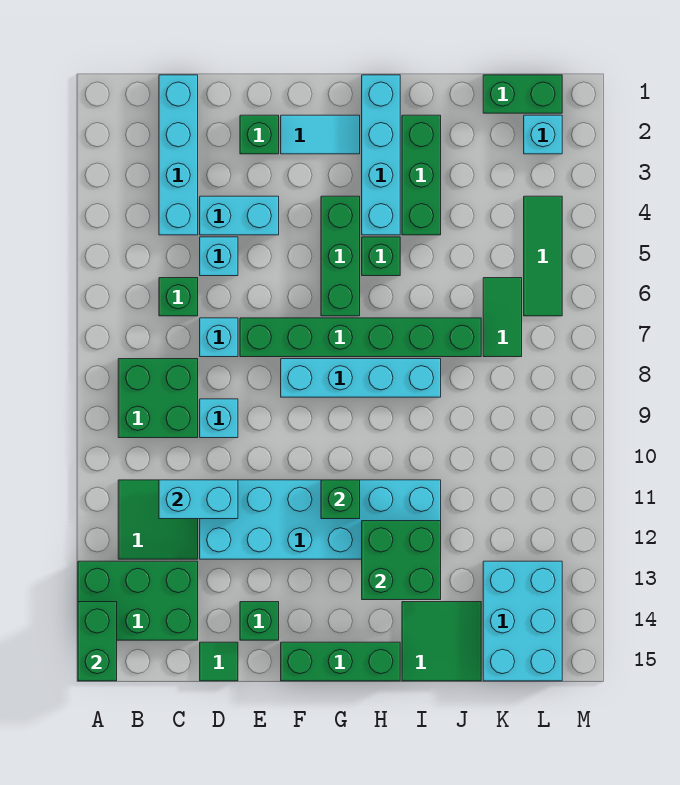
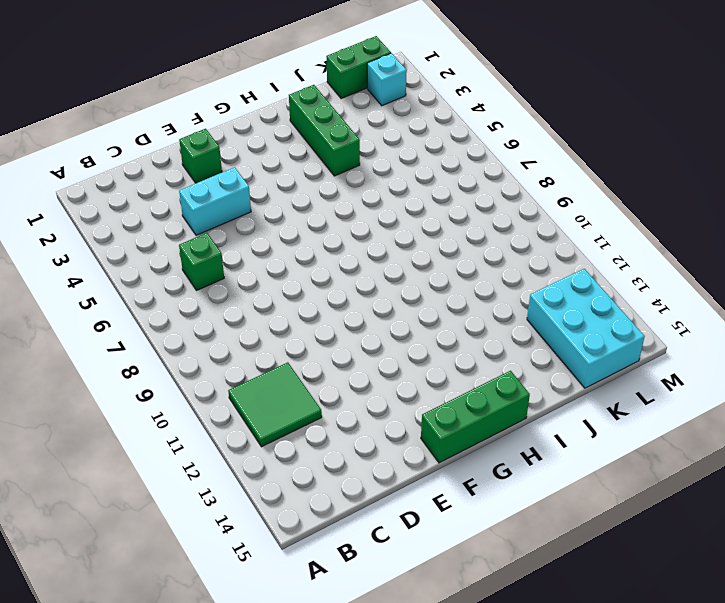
none -> green 2x3 brick [78,561,198,640]
none -> green 2x2 brick [118,359,198,438]
none -> cyan 1x4 brick [159,75,198,235]
none -> cyan 1x1 brick [200,237,238,276]

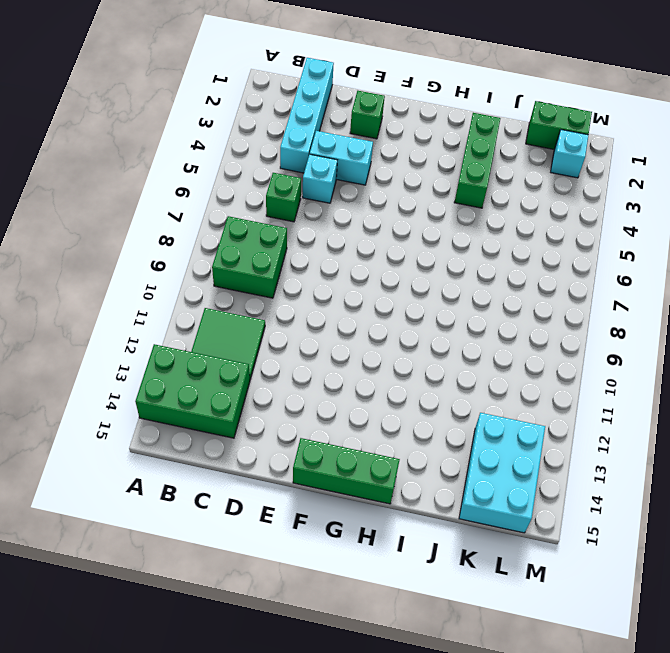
none -> cyan 1x1 brick [200,318,238,357]
none -> cyan 1x1 brick [200,399,238,438]
none -> cyan 2x6 brick [200,480,441,559]
none -> green 1x1 tile [200,642,238,681]

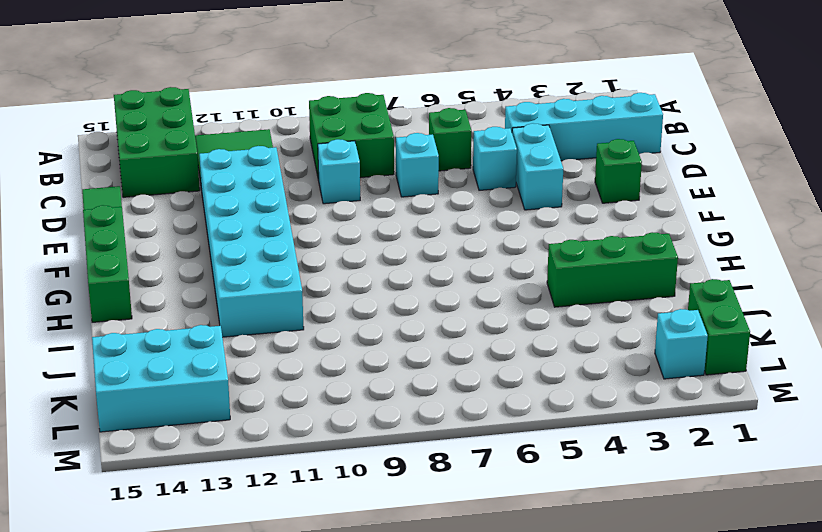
none -> green 1x6 brick [240,318,481,357]
none -> green 1x1 brick [240,602,279,640]
none -> cyan 1x2 tile [281,115,360,154]
none -> cyan 1x4 brick [281,359,441,397]

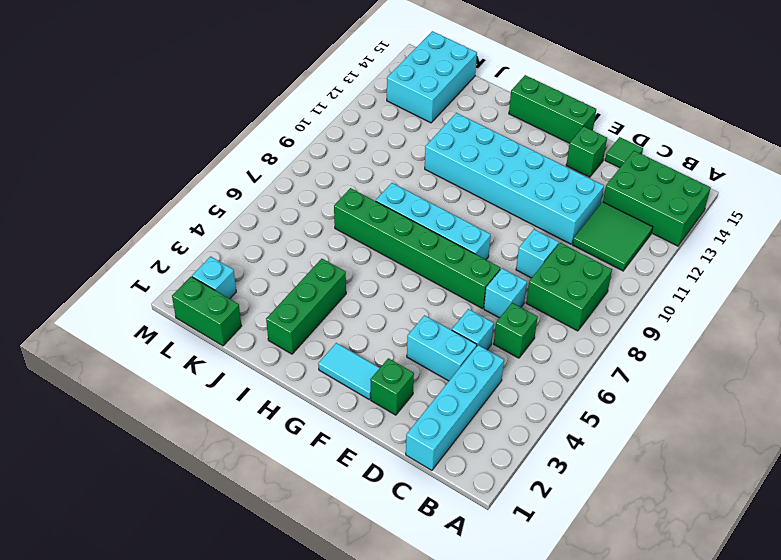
none -> green 1x3 brick [321,196,360,316]
none -> cyan 1x4 brick [362,75,400,235]
none -> green 1x1 brick [362,237,400,276]
none -> green 2x2 tile [402,602,481,681]

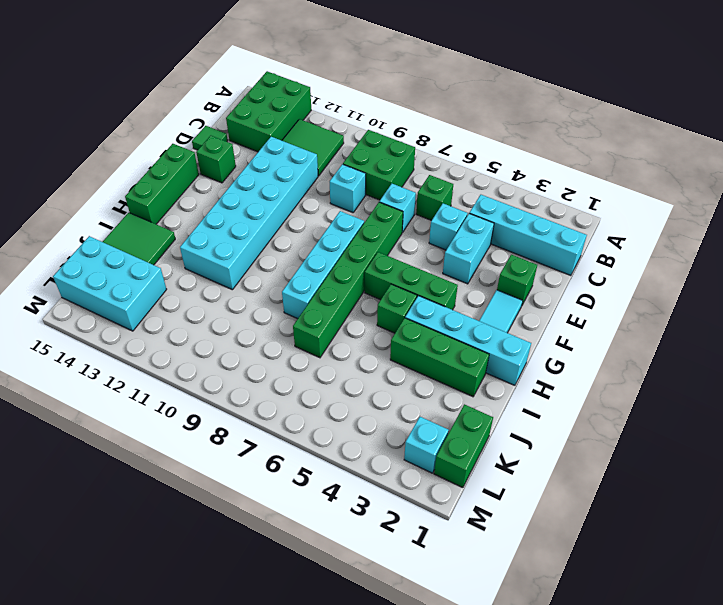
none -> green 1x2 tile [483,278,522,357]
none -> green 1x3 tile [524,196,562,316]
none -> green 1x2 brick [78,602,117,681]
none -> cyan 1x2 brick [159,480,238,519]

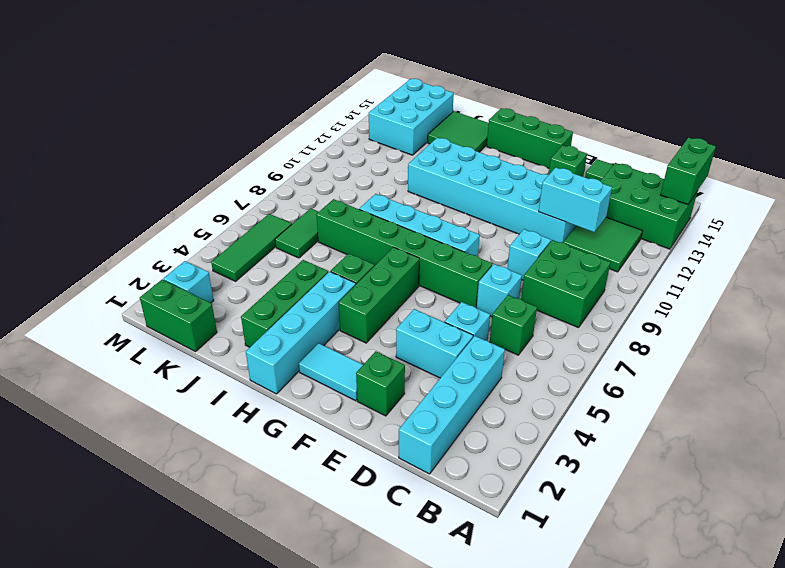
none -> green 1x1 brick [321,480,360,519]
none -> green 2x2 brick [362,521,441,600]

